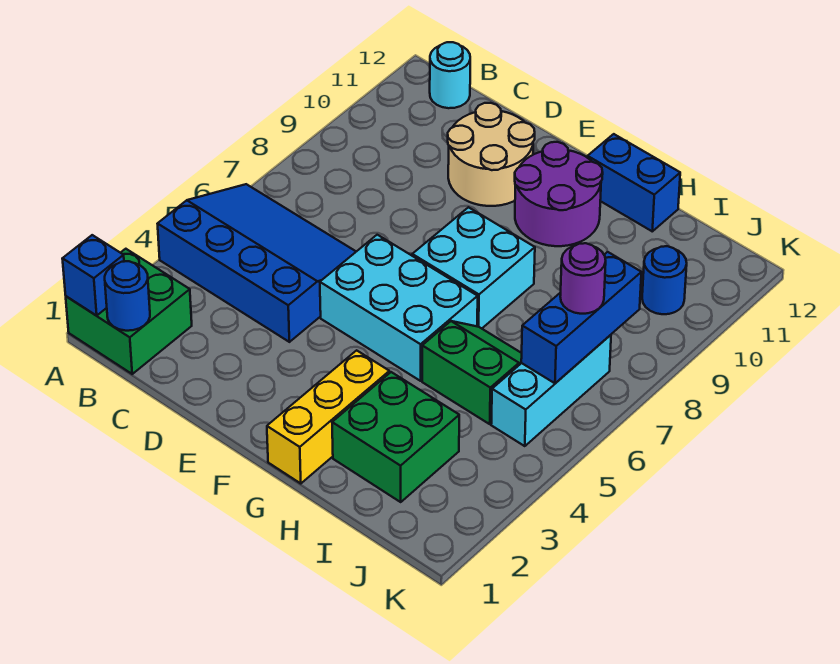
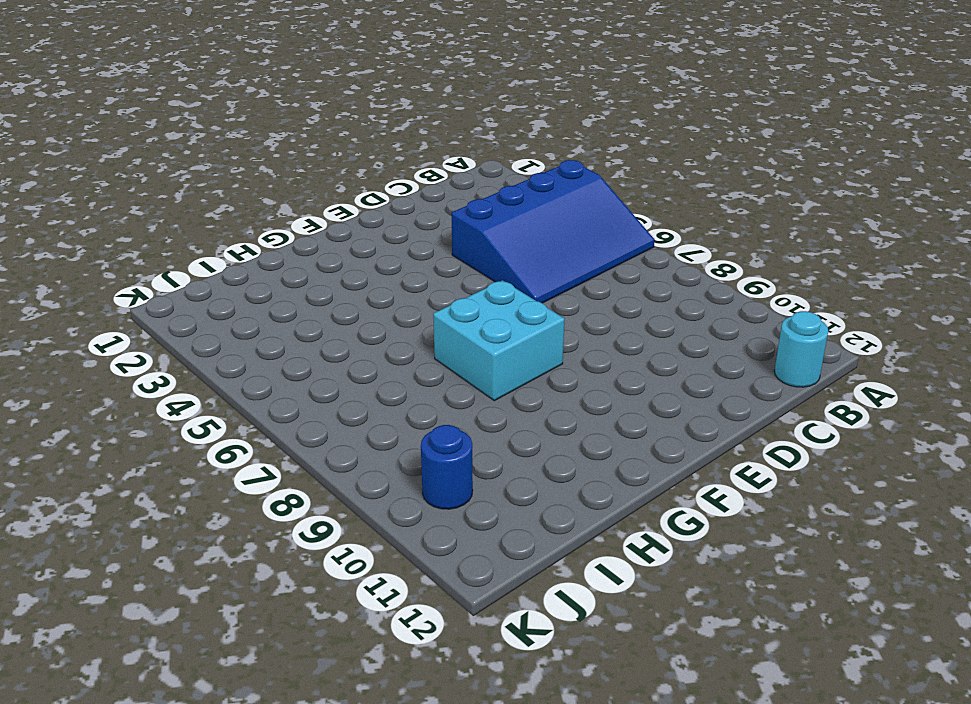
none -> green 2x2 brick [66,249,192,374]
none -> tan 2x2 round brick [448,103,535,206]
none -> cyan 2x3 brick [320,235,478,381]

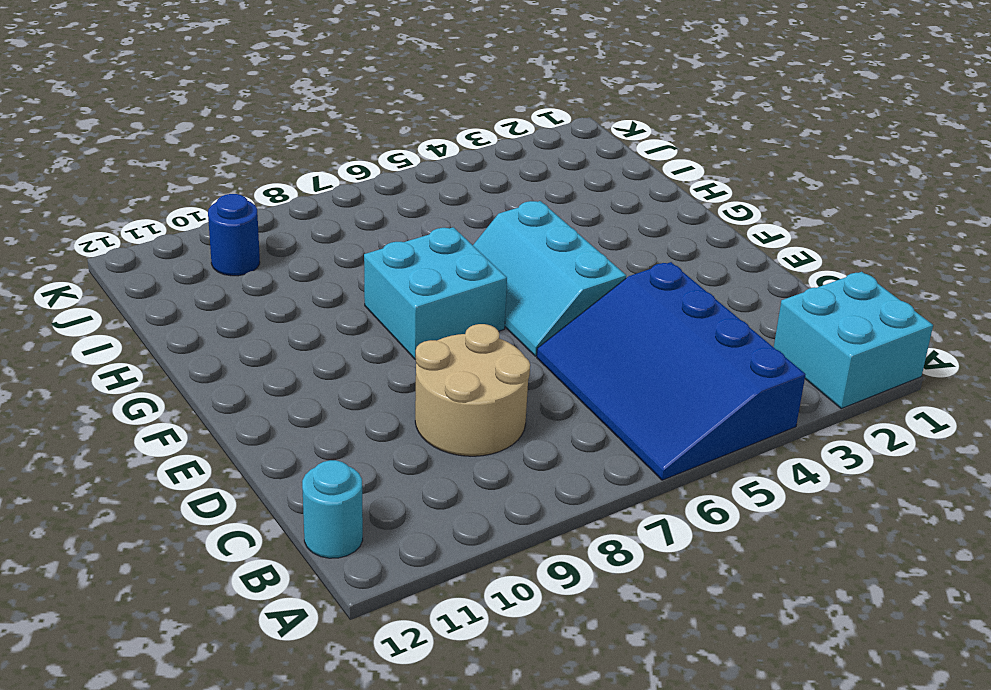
cyan 2x2 brick [774,272,933,409] -> green 2x2 brick [66,249,192,374]
tan 2x2 round brick [415,324,530,456] -> tan 2x2 round brick moved to [448,103,535,206]
cyan 2x3 slope [473,201,626,356] -> cyan 2x3 brick [320,235,478,381]
none -> purple 2x2 round brick [515,142,603,246]
none -> yellow 1x3 brick [267,350,389,484]
none -> blue 1x2 brick [587,134,680,231]

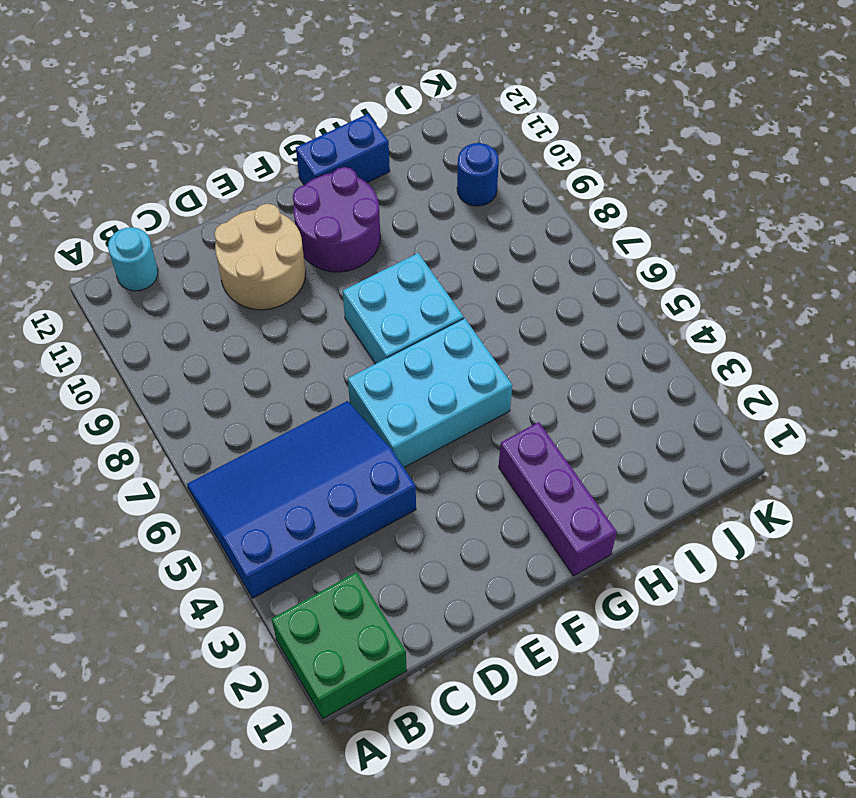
purple 1x3 brick [499,422,617,576] -> yellow 1x3 brick [267,350,389,484]
none -> green 2x2 brick [332,372,459,502]
none -> green 2x2 slope [422,321,522,424]
none -> cyan 1x3 brick [491,335,611,446]

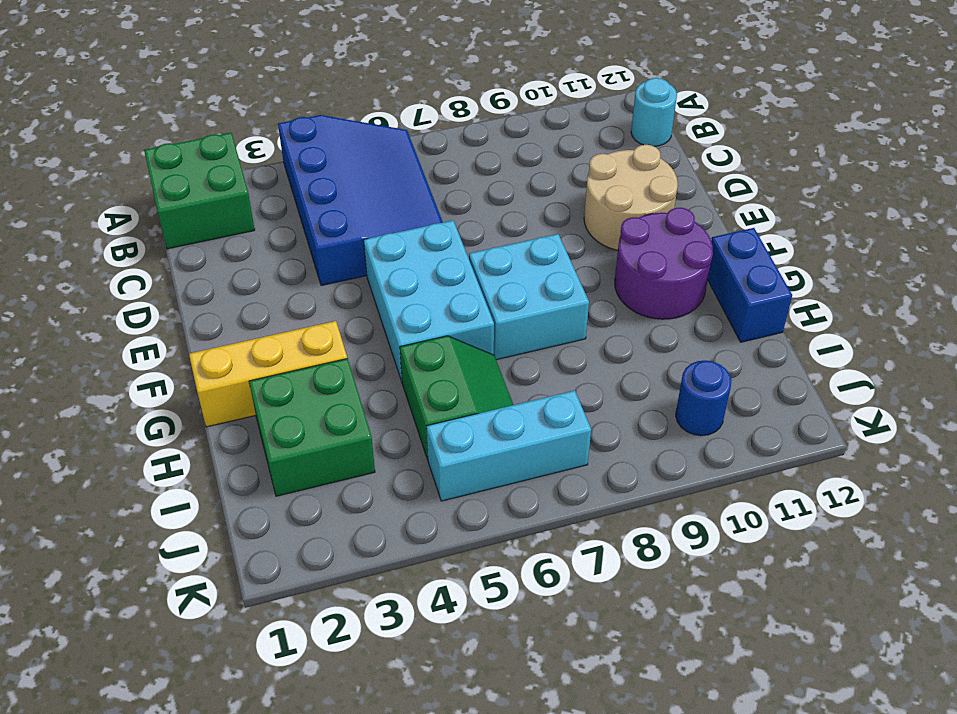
none -> blue 1x1 brick [62,235,124,316]
none -> blue 1x1 round brick [105,261,150,331]
none -> blue 1x3 brick [521,252,641,383]

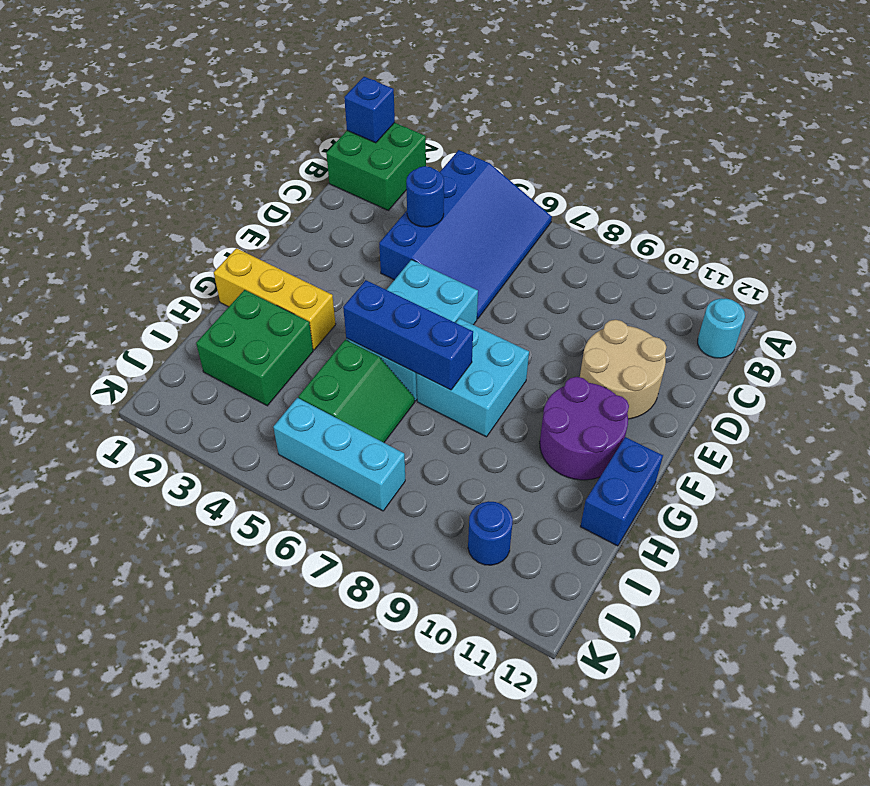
blue 1x1 round brick [406,166,444,227] -> blue 1x1 round brick moved to [105,261,150,331]
blue 1x3 brick [343,280,473,390] -> blue 1x3 brick moved to [521,252,641,383]
none -> purple 1x1 round brick [560,243,606,314]

